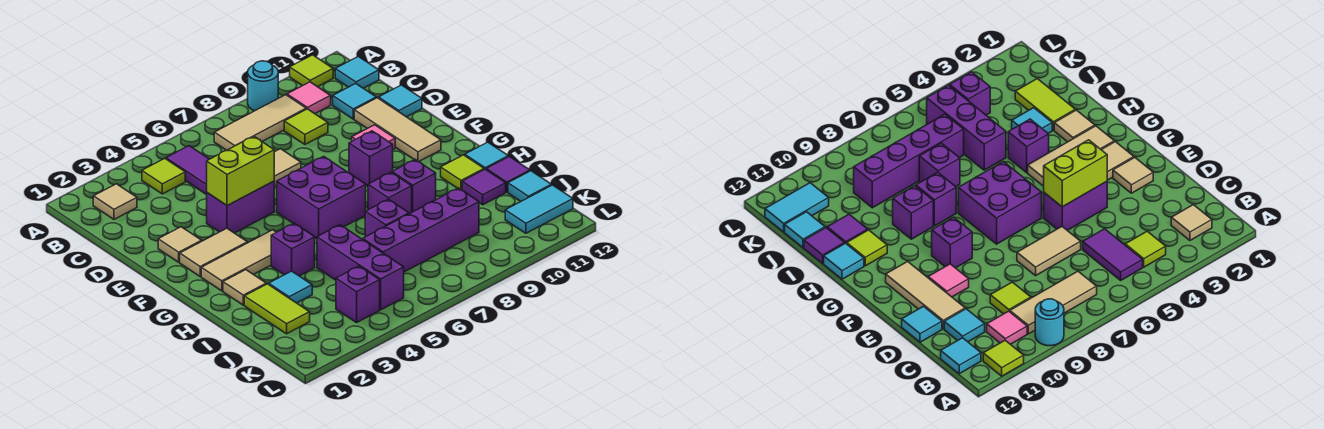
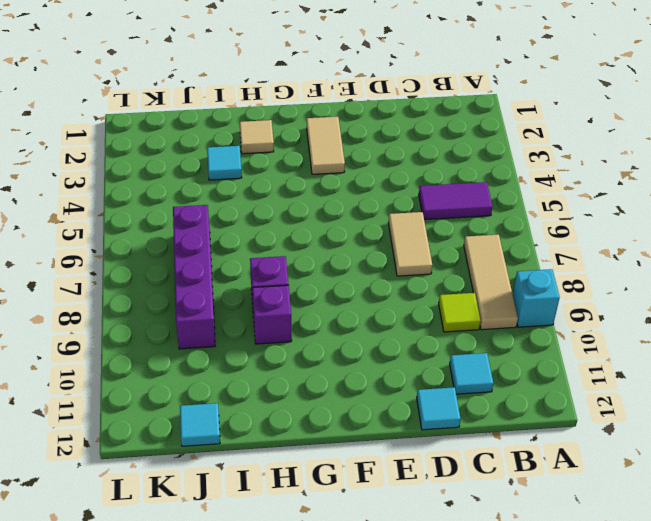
cyan 1x1 brick [513,269,560,327] -> cyan 1x1 round brick [248,61,278,111]
none -> lime 1x1 tile [290,55,333,87]
none -> tan 1x1 tile [93,184,137,219]
none -> lime 1x1 tile [142,158,185,194]
none -> pink 1x1 tile [287,82,331,114]

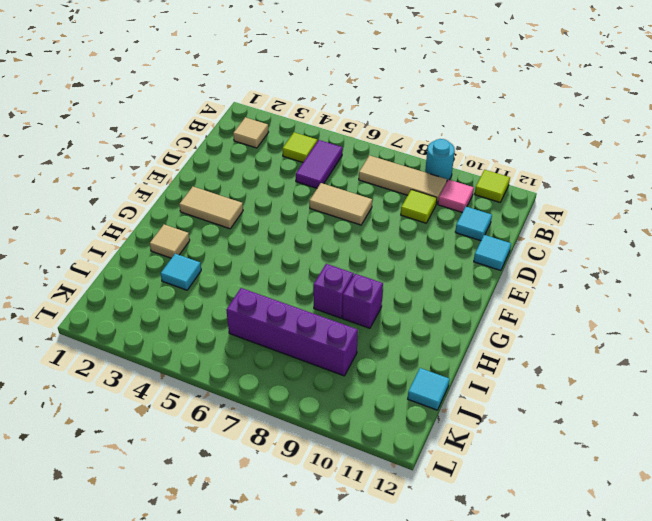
none -> cyan 1x1 tile [335,56,379,88]
none -> tan 1x3 tile [354,98,441,162]
none -> tan 1x1 tile [158,227,202,262]
none -> purple 1x2 brick [207,181,274,233]

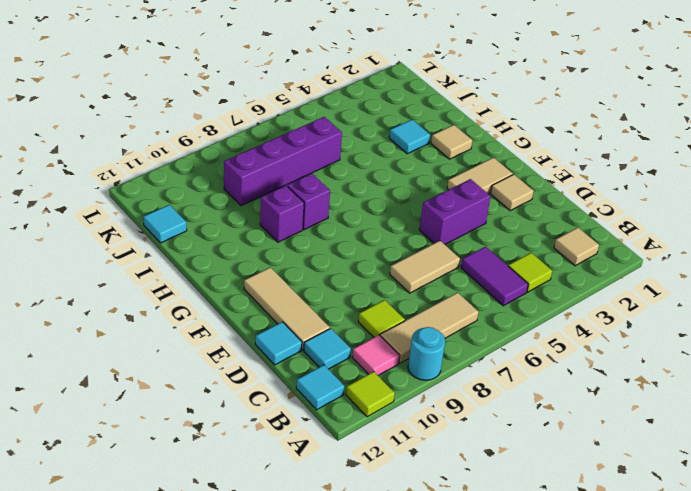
none -> pink 1x1 tile [352,125,395,149]
none -> purple 2x2 brick [277,156,366,239]
none -> purple 1x1 brick [349,131,393,186]
none -> tan 1x3 tile [201,230,276,291]

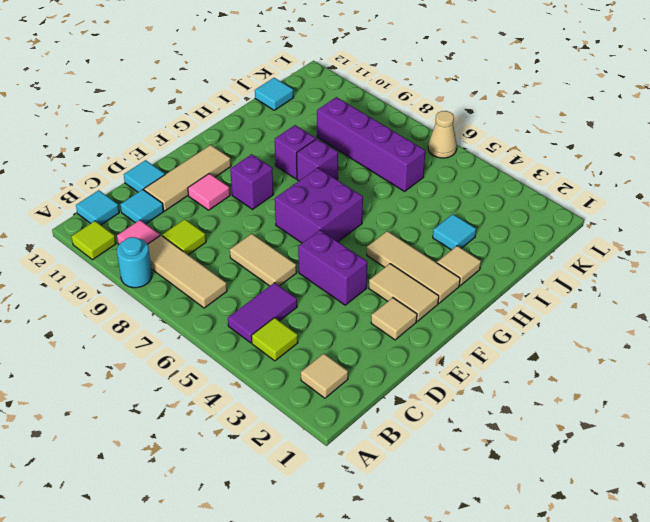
tan 1x1 cone [428,111,457,158] -> none
none -> purple 1x1 brick [271,223,315,276]
none -> lime 1x1 tile [441,155,484,190]
none -> cyan 1x1 tile [465,142,508,169]
none -> lime 1x2 tile [244,284,310,334]

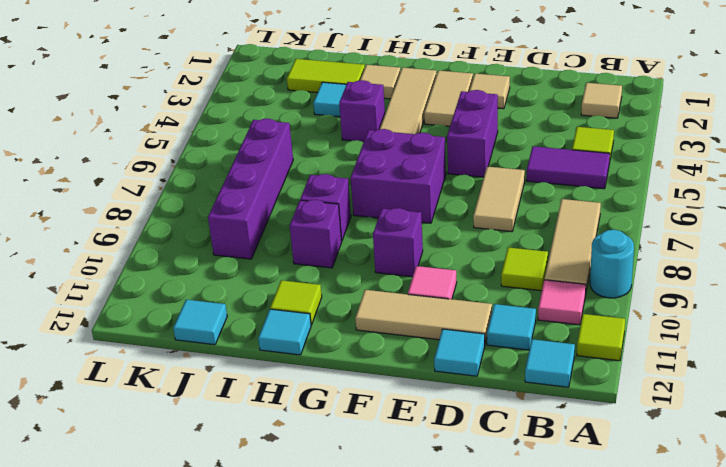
none -> purple 1x3 brick [317,225,404,310]
none -> purple 1x1 brick [365,199,409,237]
none -> purple 1x1 tile [462,169,506,205]
none -> purple 1x1 tile [486,157,530,192]

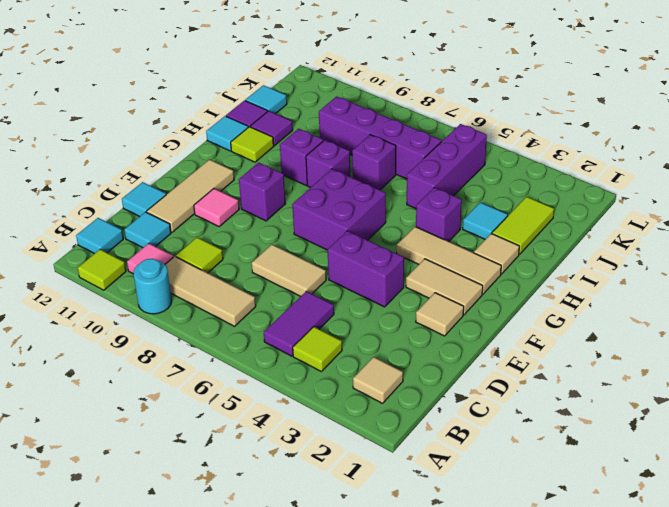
none -> purple 1x1 brick [336,266,380,323]
none -> cyan 1x2 tile [505,185,573,233]
none -> lime 1x2 brick [207,136,274,206]

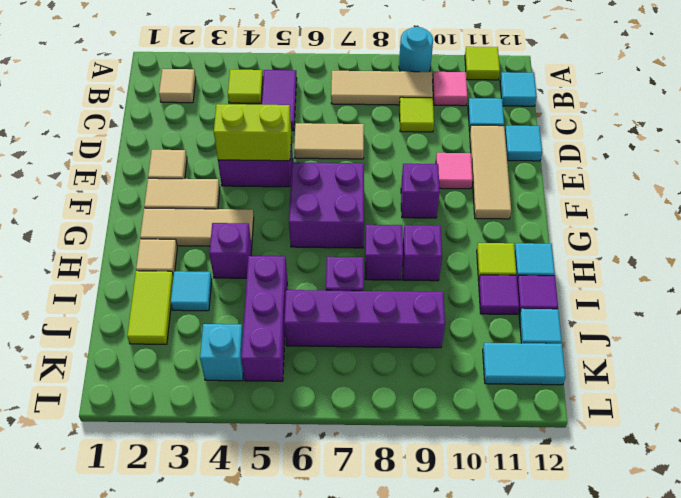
cyan 1x1 brick [200,324,243,381] -> purple 1x1 brick [336,266,380,323]

